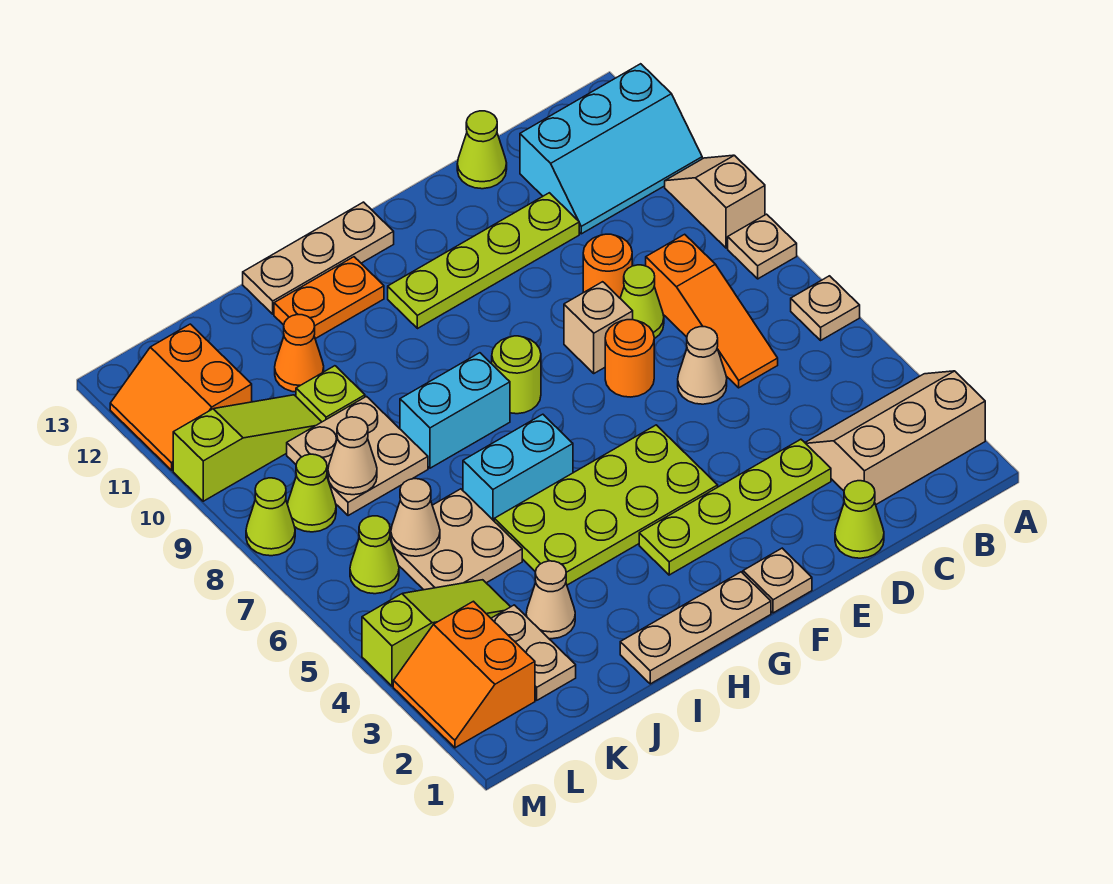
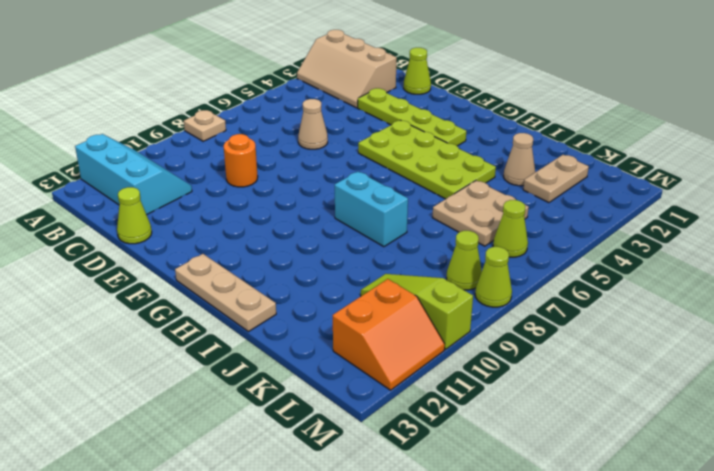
none -> tan 1x1 plate [791,276,860,340]
none -> tan 1x2 slope [665,155,765,248]
none -> orange 1x3 slope [646,234,778,388]
none -> lime 1x1 cone [620,265,664,339]

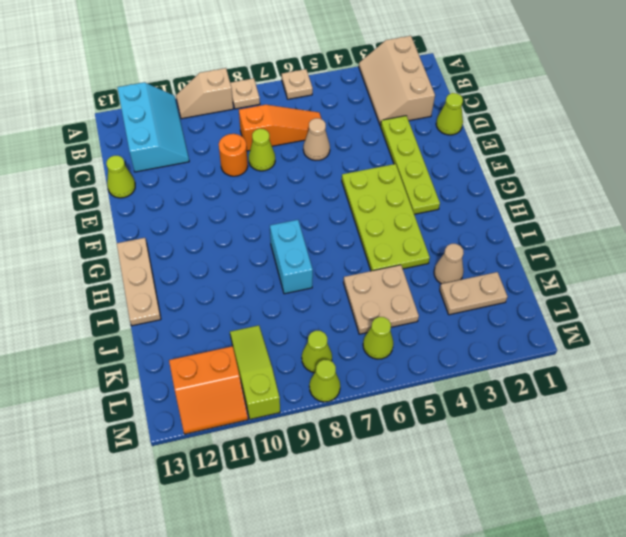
none -> lime 1x4 plate [388,193,579,329]
none -> orange 1x1 round brick [605,320,654,397]
none -> tan 1x1 brick [564,282,633,373]
none -> tan 1x1 plate [743,548,812,613]

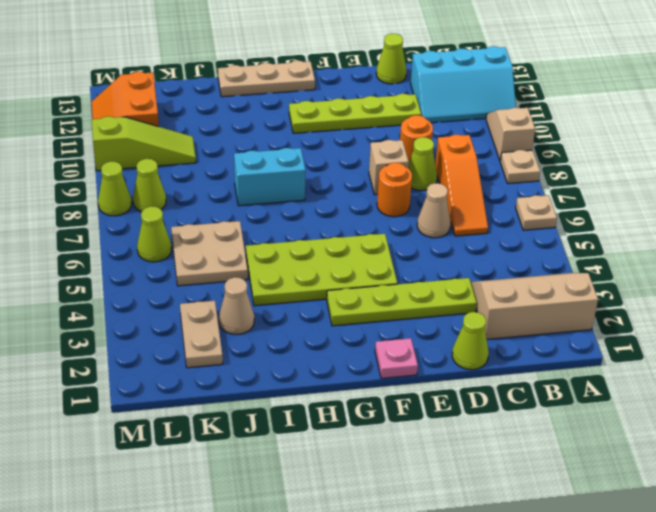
pink 1x1 plate [375,338,418,378] -> tan 1x1 plate [743,548,812,613]
none -> tan 1x3 plate [620,572,771,684]
none -> lime 1x1 round brick [492,336,541,414]
none -> cyan 1x2 brick [463,414,573,521]
none -> orange 1x2 plate [274,257,384,339]

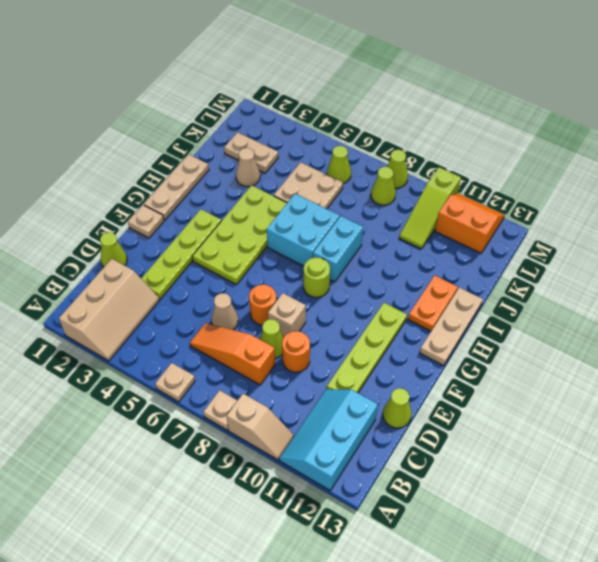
cyan 2x2 brick [267,194,340,266] -> cyan 1x2 brick [463,414,573,521]
none -> tan 2x2 plate [287,397,428,516]
none -> lime 1x1 plate [296,366,365,422]
none -> orange 1x1 cone [275,315,324,392]
none -> lime 1x3 slope [362,580,510,686]

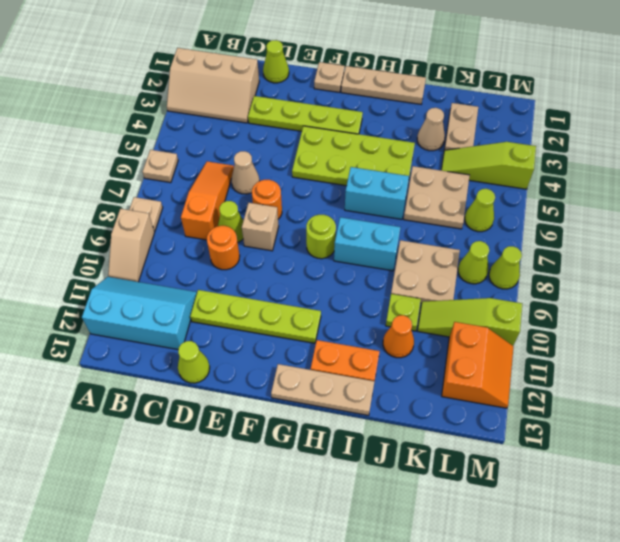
none -> orange 2x2 slope [393,601,535,748]
none -> tan 1x1 cone [391,479,440,556]
none -> tan 1x1 cone [328,417,377,495]

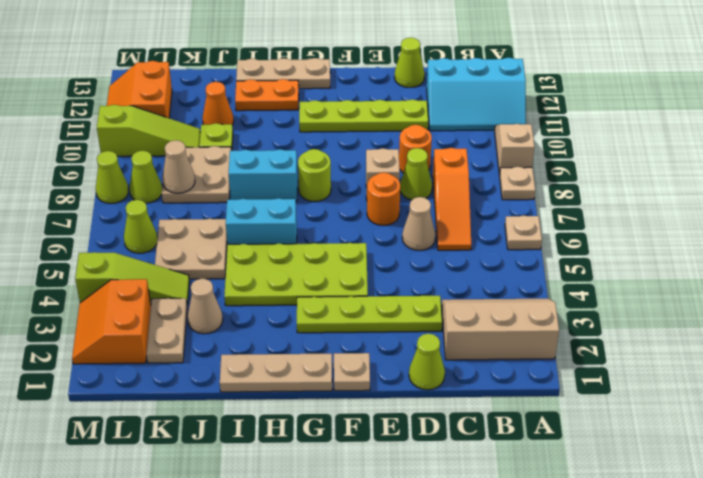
none -> tan 1x1 cone [391,479,440,556]

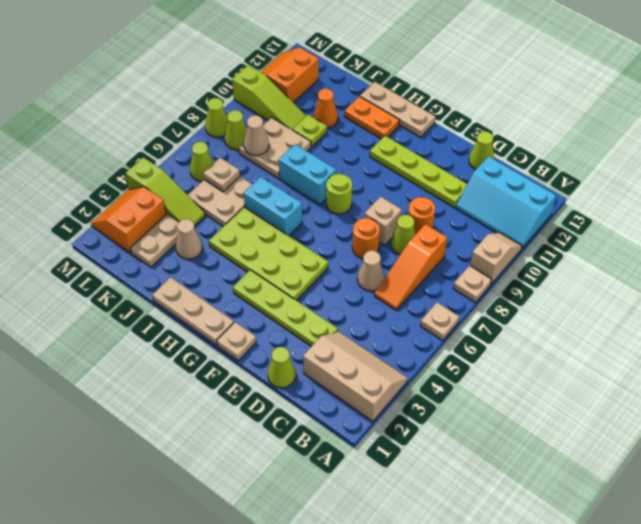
tan 1x1 plate [203,158,240,191] -> tan 1x1 cone [391,479,440,556]

